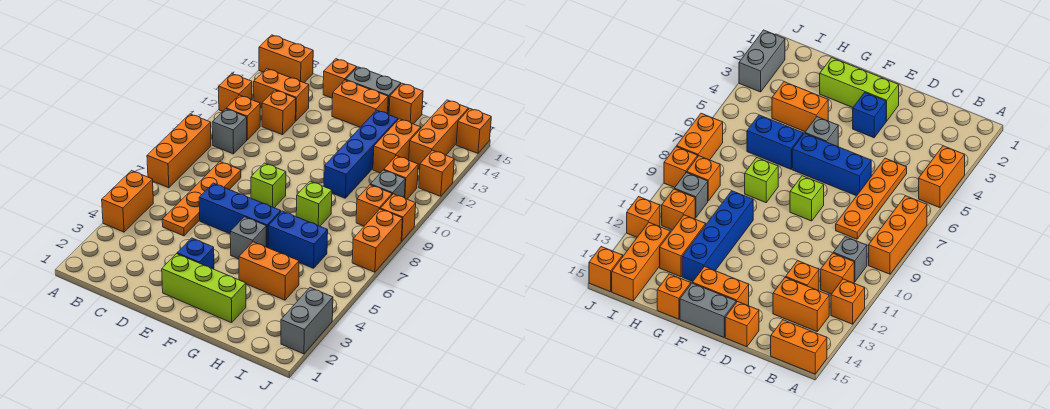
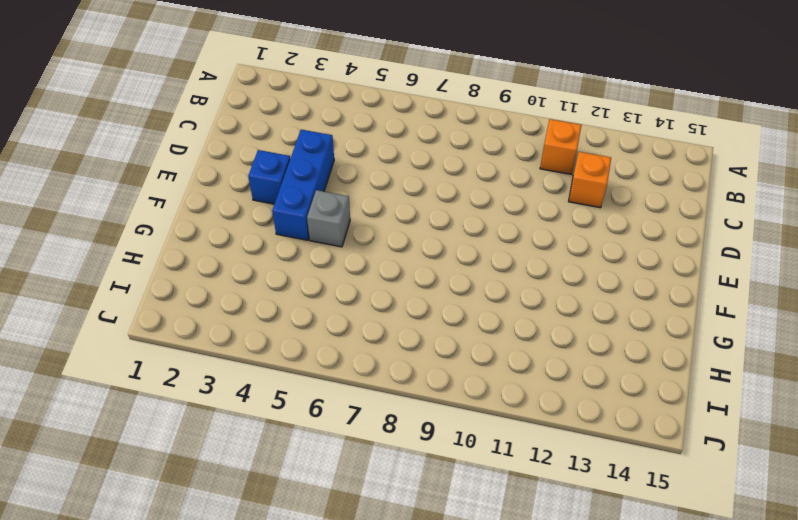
blue 1x3 brick [272,130,334,240] -> blue 1x3 brick moved to [199,183,281,248]
none -> orange 1x2 brick [102,171,153,232]
none -> orange 1x3 brick [147,114,211,188]
none -> orange 1x1 brick [219,74,252,111]
none -> orange 1x2 brick [259,35,313,83]

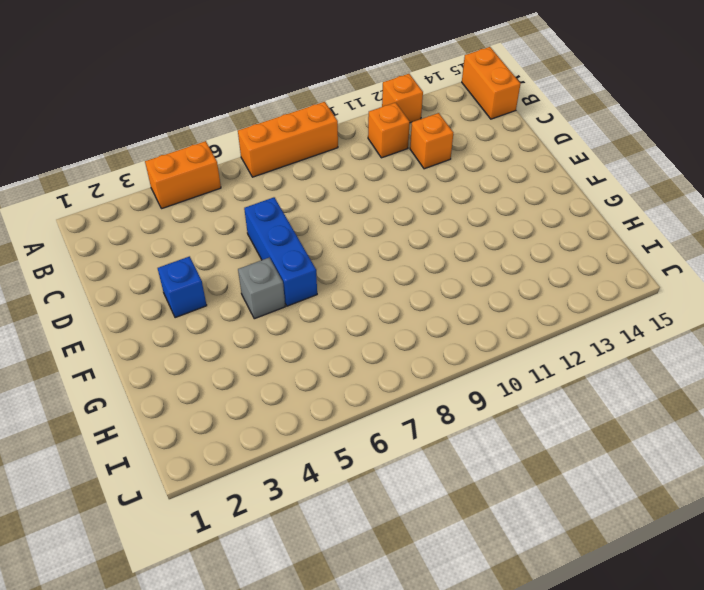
none -> grey 1x1 brick [212,109,247,154]
none -> orange 1x2 brick [254,69,309,121]
none -> orange 1x4 plate [162,162,241,236]
none -> orange 1x1 brick [323,59,357,98]

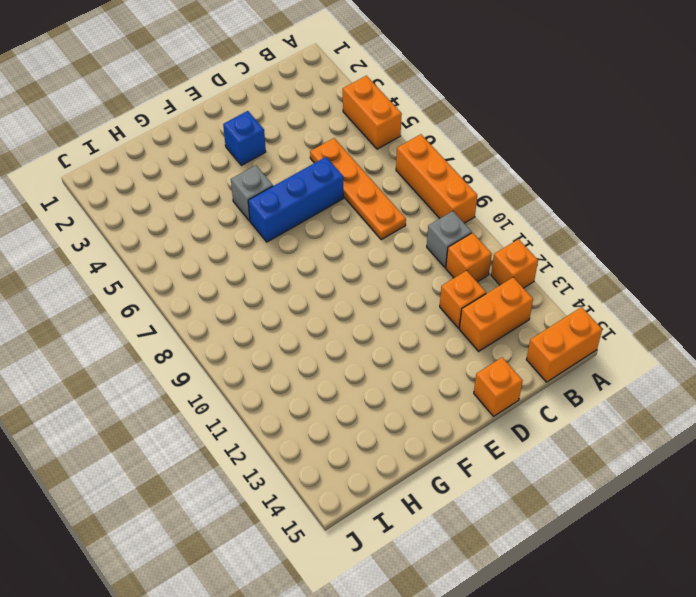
none -> lime 1x3 brick [162,254,246,323]
none -> lime 1x1 brick [251,163,286,208]
none -> orange 1x2 brick [332,80,388,127]
none -> grey 1x2 brick [346,67,401,115]

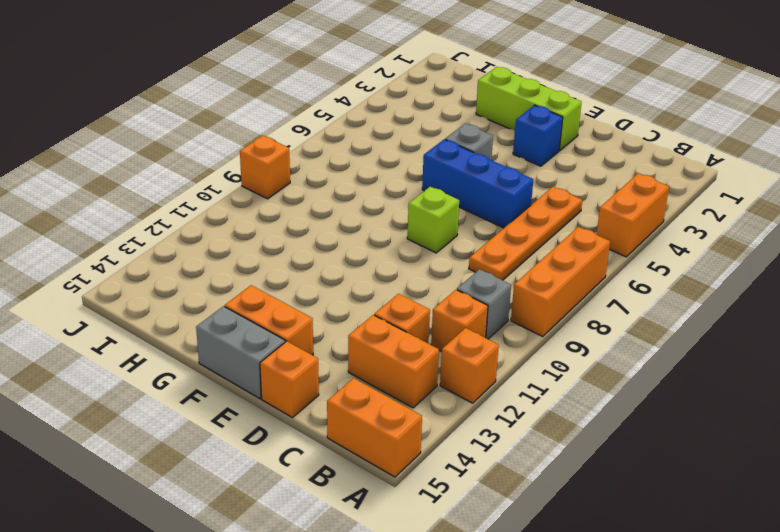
none -> orange 1x2 brick [239,242,299,300]
none -> blue 1x2 brick [268,211,328,268]
none -> lime 1x1 brick [296,181,332,226]
none -> blue 1x4 brick [324,110,398,198]

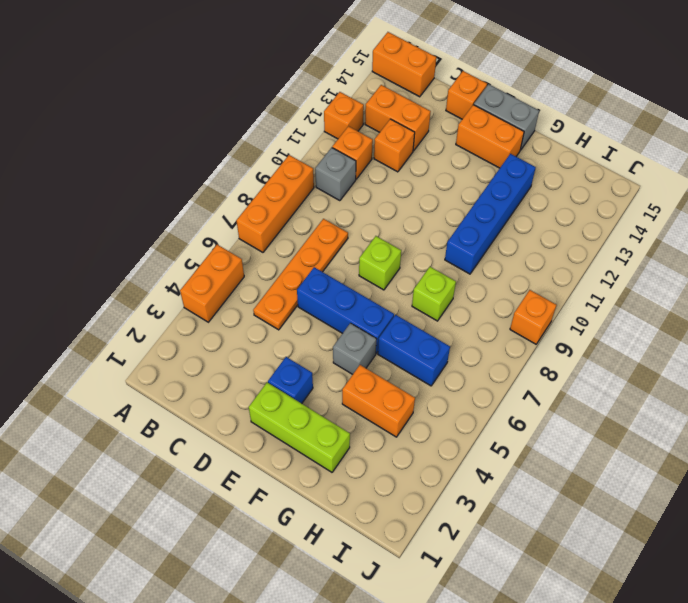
none -> orange 1x1 brick [389,83,423,124]
none -> orange 1x2 brick [373,119,421,173]
none -> orange 1x1 brick [356,185,392,226]
none -> grey 1x1 brick [370,170,405,197]

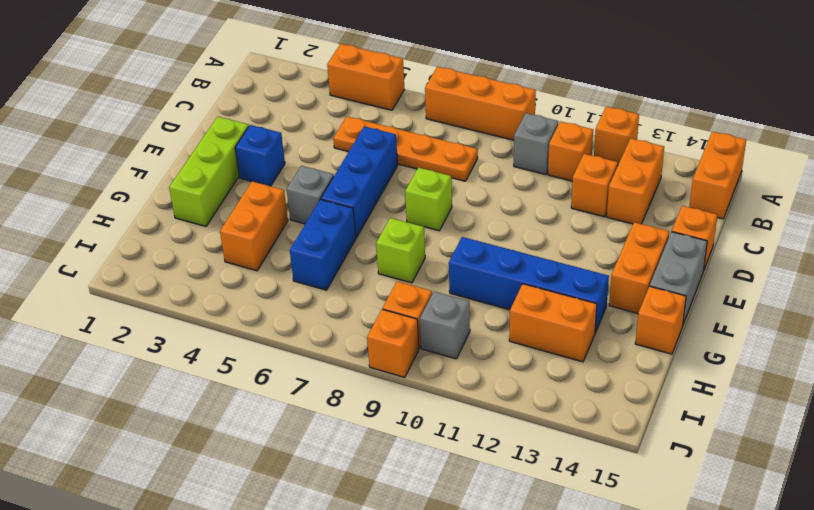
none -> orange 1x1 brick [384,156,418,199]
none -> orange 1x3 brick [409,100,468,169]
none -> grey 1x2 brick [281,288,333,354]
none -> orange 1x2 brick [352,209,402,272]

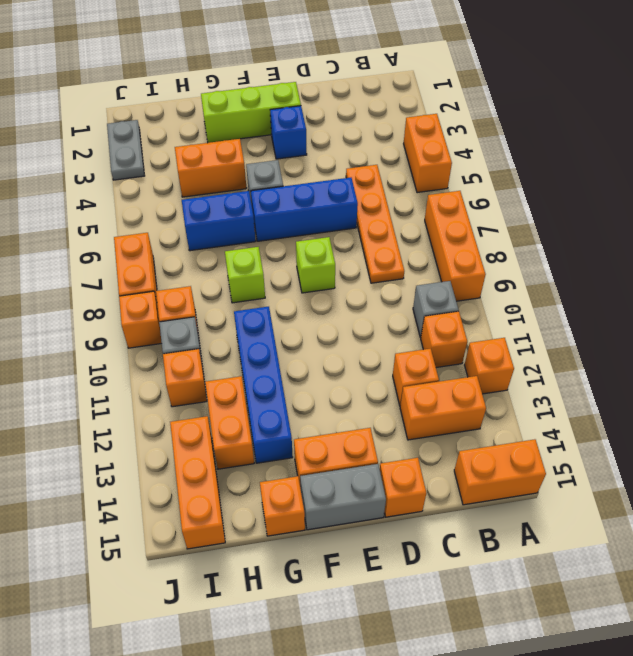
grey 1x2 plate [107,120,144,180] -> grey 1x2 brick [281,288,333,354]
none -> orange 1x1 brick [419,150,454,196]
none -> orange 1x1 brick [456,109,491,153]

